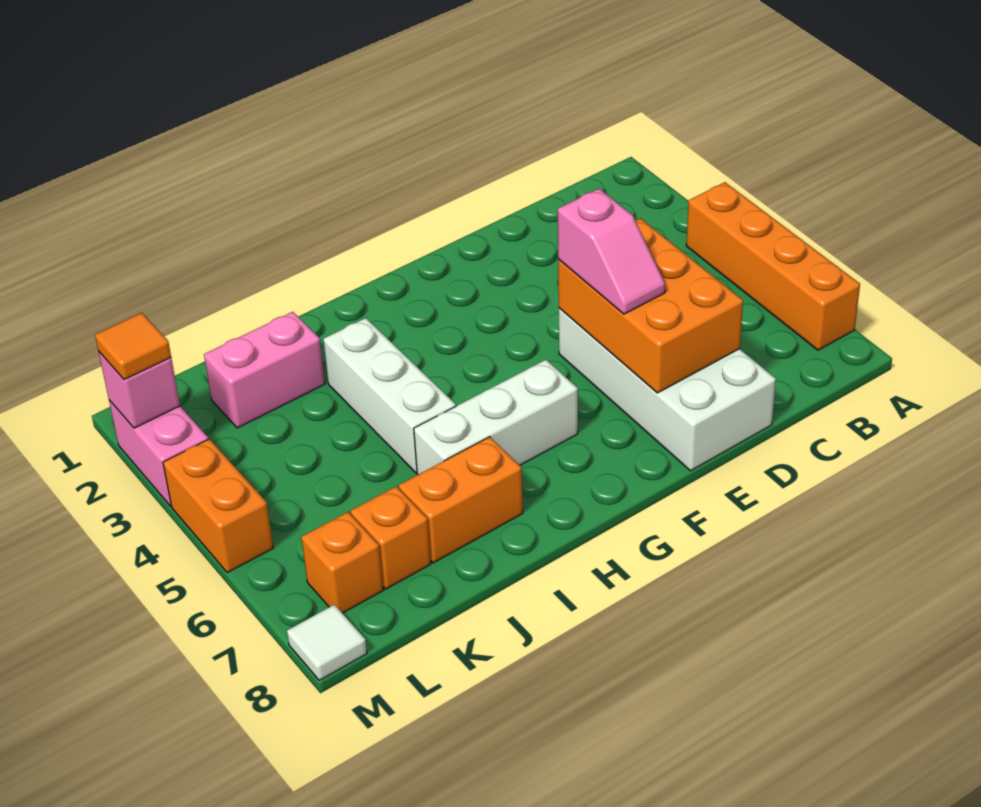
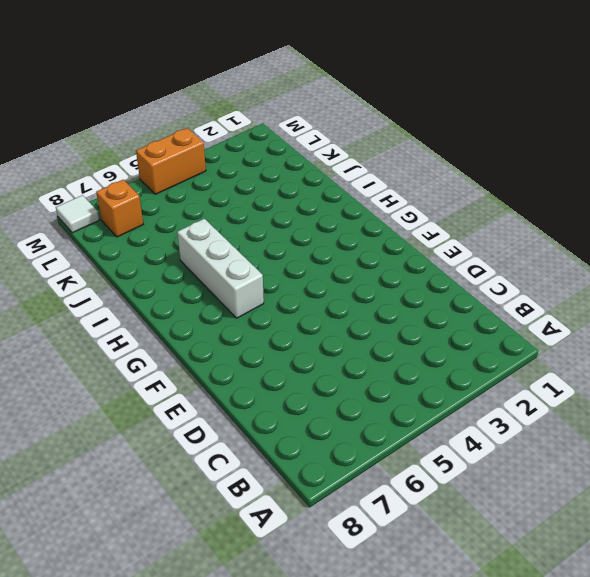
none -> orange 1x4 brick [686,182,860,350]
none -> white 2x4 brick [559,308,776,471]
none -> white 1x3 brick [323,318,456,473]

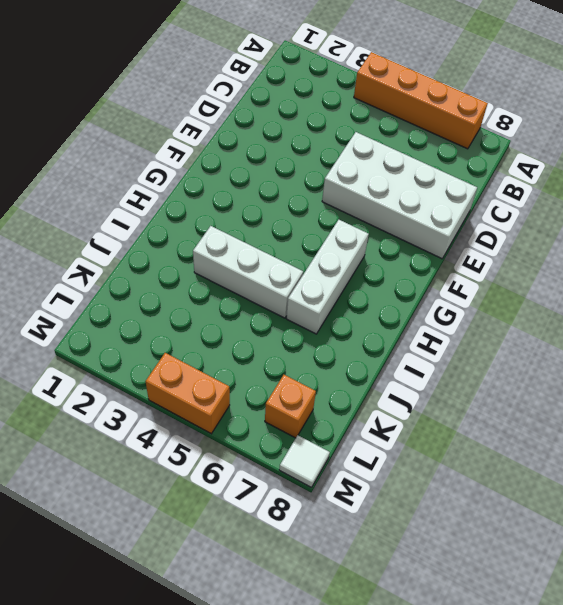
none -> orange 1x2 brick [399,437,523,563]
none -> pink 1x2 brick [204,312,325,428]
none -> orange 1x1 brick [351,486,431,589]

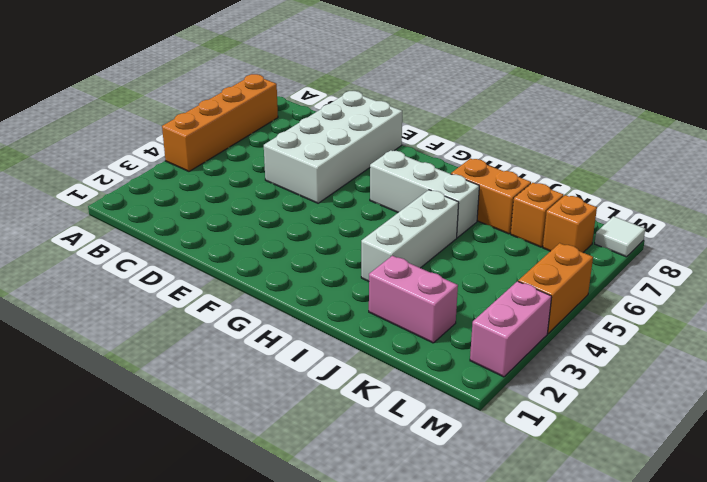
none -> orange 2x3 brick [558,218,743,393]
none -> pink 1x1 brick [99,352,180,428]
none -> pink 1x2 slope [558,189,665,314]

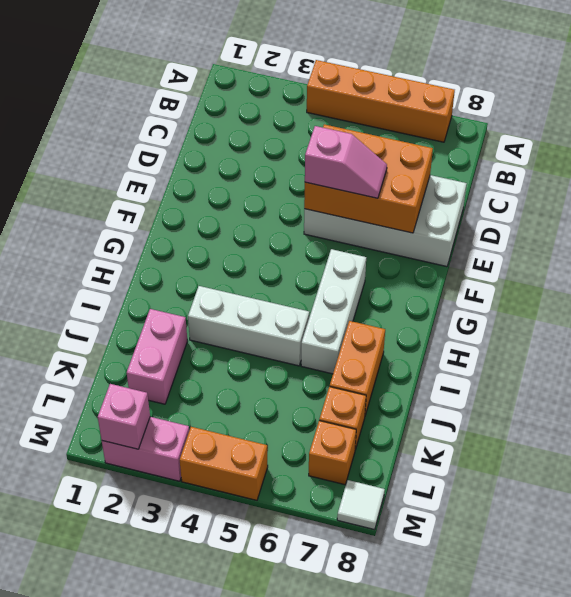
none -> orange 1x1 tile [95,313,171,380]

